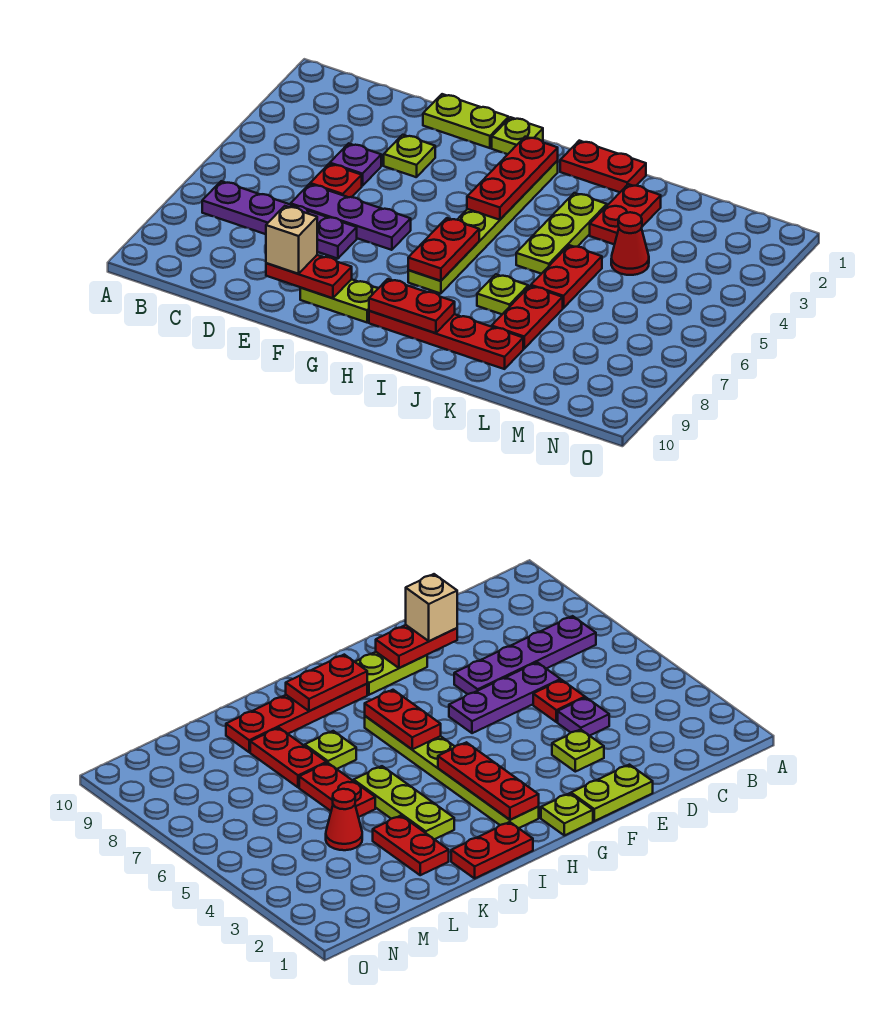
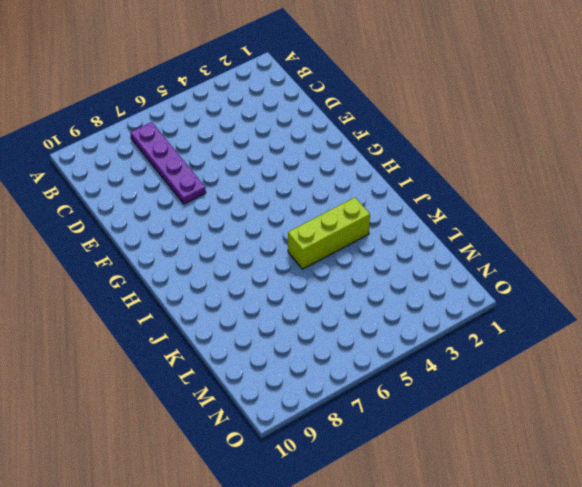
lime 1x3 brick [288,198,370,269] -> lime 1x3 plate [516,193,607,274]
none -> purple 1x1 plate [330,143,381,186]
none -> red 1x1 plate [310,164,362,197]
none -> purple 1x3 plate [291,184,411,250]

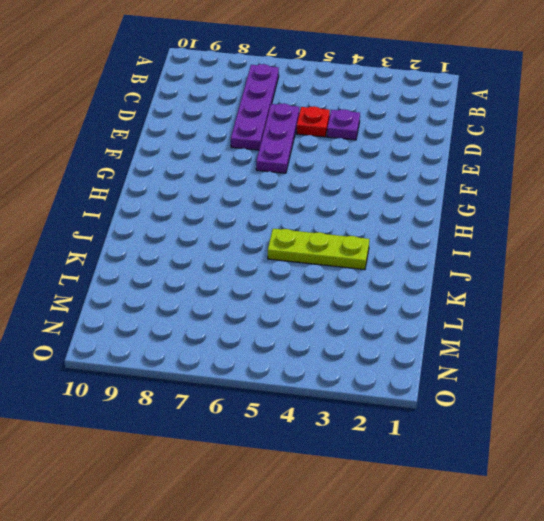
none -> lime 1x2 plate [423,94,509,148]
none -> lime 1x1 plate [384,135,435,177]
none -> lime 1x2 plate [300,279,378,322]

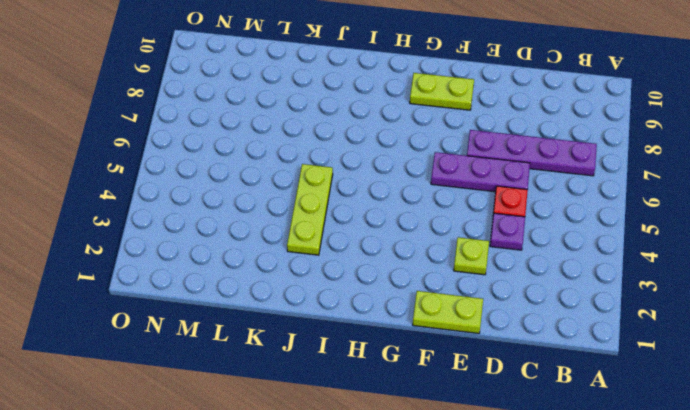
none -> lime 1x1 plate [492,117,543,154]
none -> lime 1x6 plate [408,161,558,294]
none -> red 1x4 plate [369,311,523,369]

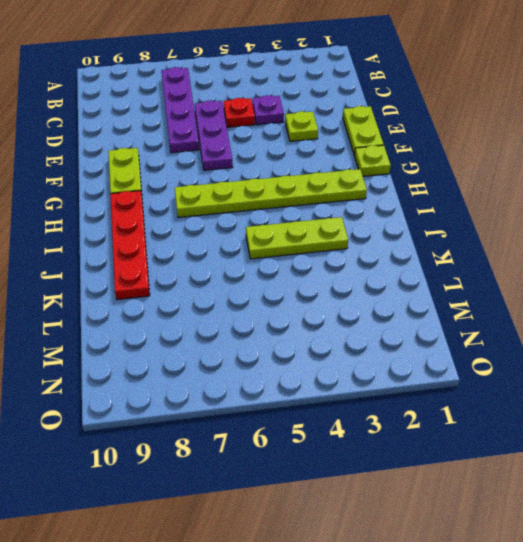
none -> red 1x2 plate [560,141,646,192]
none -> lime 1x1 plate [477,274,528,314]
none -> red 1x2 plate [590,184,661,244]

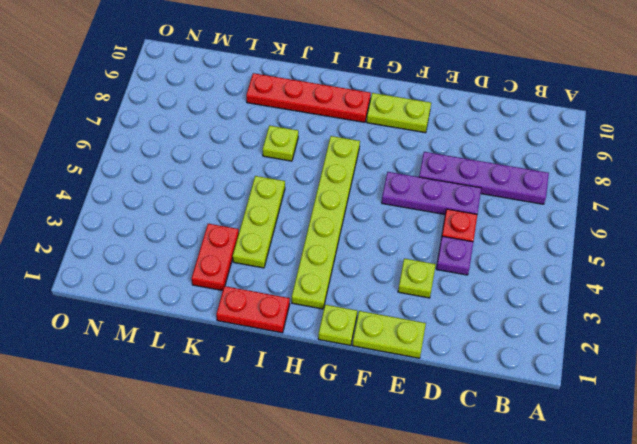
none -> red 1x2 plate [531,245,602,308]
none -> red 1x2 plate [492,286,563,349]
none -> red 1x1 cone [611,212,649,275]

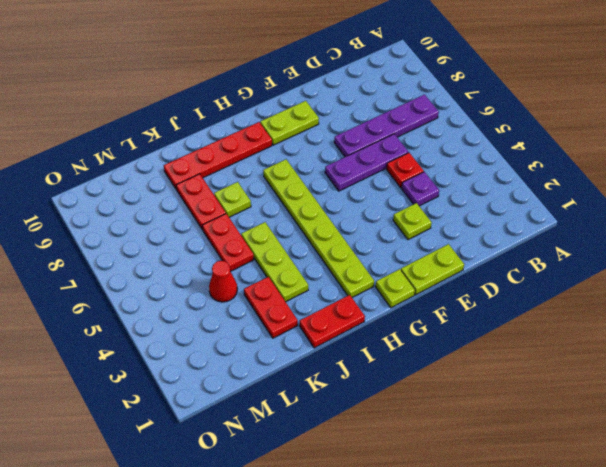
none -> red 1x2 plate [266,255,352,298]
none -> red 1x3 plate [467,137,558,220]
none -> red 1x2 plate [408,218,479,281]

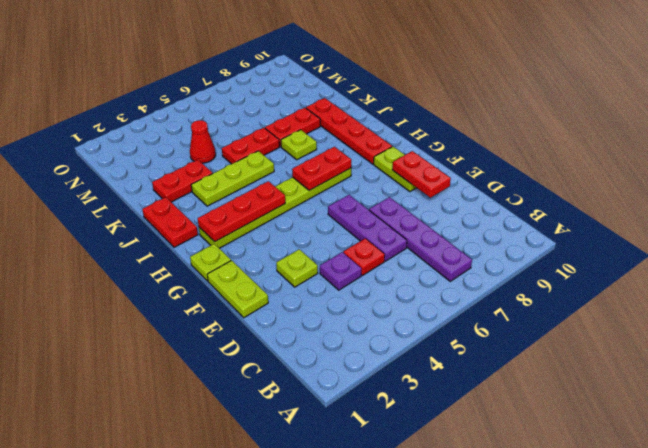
none -> red 1x2 plate [369,279,455,333]
none -> tan 1x1 brick [266,206,317,274]

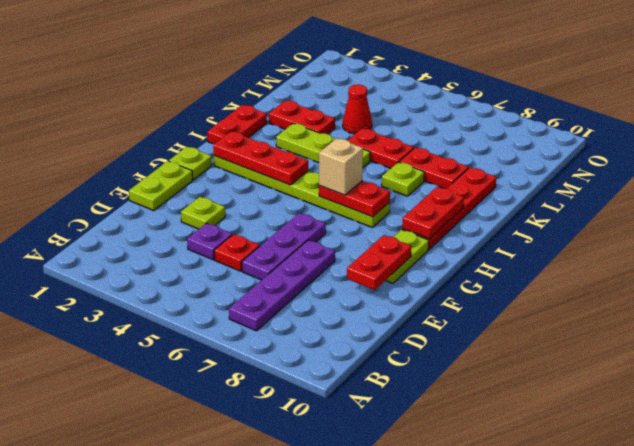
tan 1x1 brick [319,138,363,195] -> tan 1x1 brick moved to [266,206,317,274]

